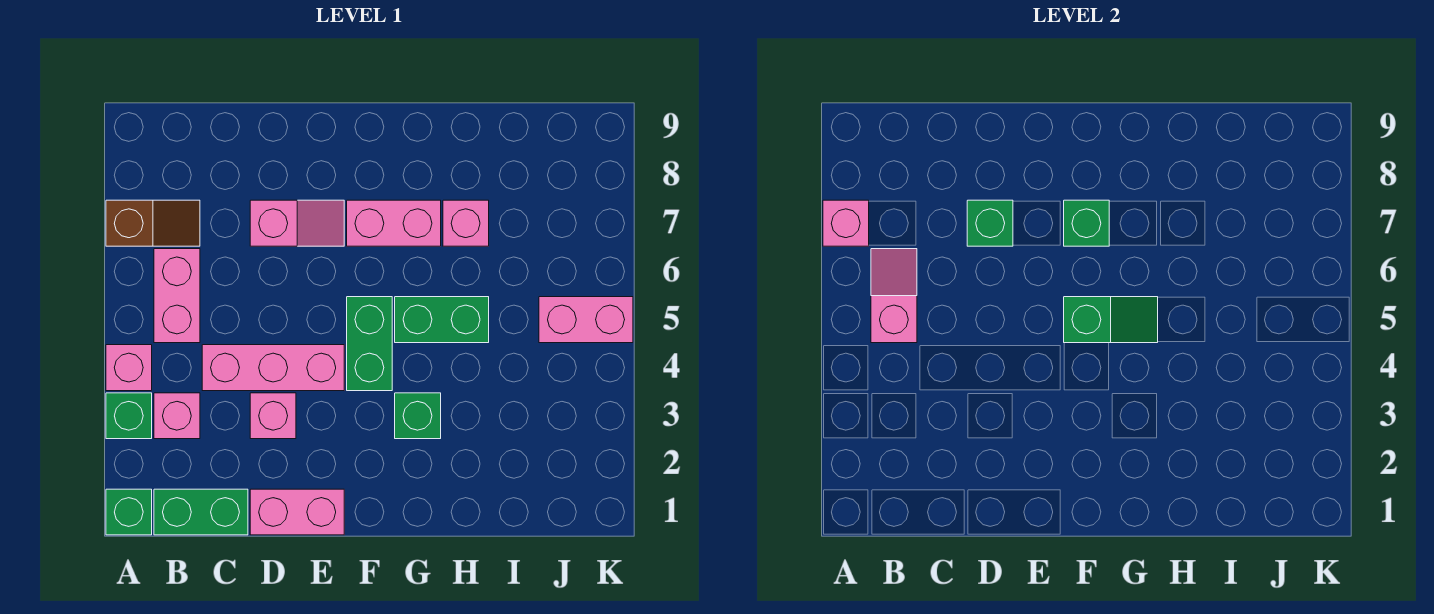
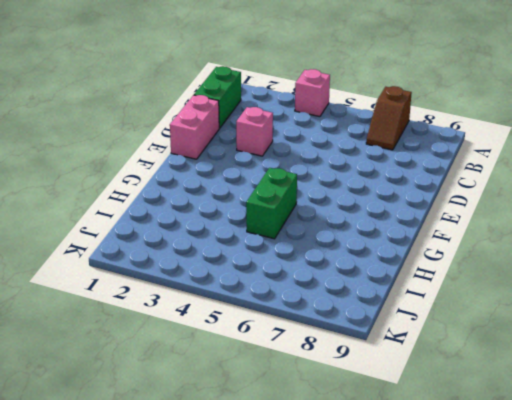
none -> green 1x1 brick [106,489,152,535]
none -> green 1x1 brick [106,393,152,439]
none -> pink 1x1 brick [154,393,200,439]

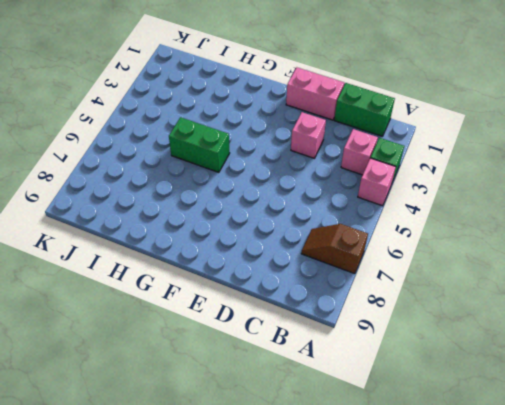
none -> green 1x1 brick [106,489,152,535]
none -> pink 1x2 brick [154,249,200,343]
none -> pink 1x3 brick [202,345,344,391]

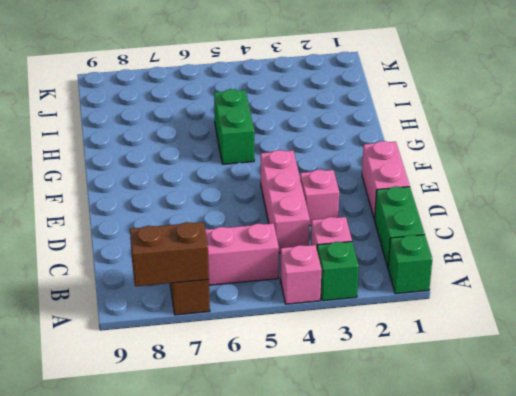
brown 1x2 brick [130,222,209,286] -> pink 1x1 brick [823,200,869,246]
none -> pink 1x2 slope [250,200,344,246]
none -> green 1x2 brick [347,297,392,391]
none -> pink 1x2 brick [347,200,441,246]

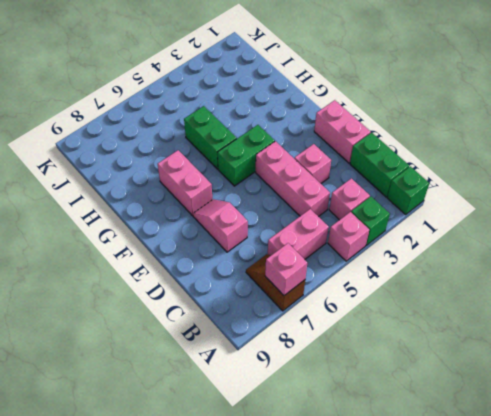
none -> green 1x1 brick [395,393,441,439]
none -> pink 1x1 brick [443,200,489,246]
none -> pink 1x2 brick [539,297,633,343]

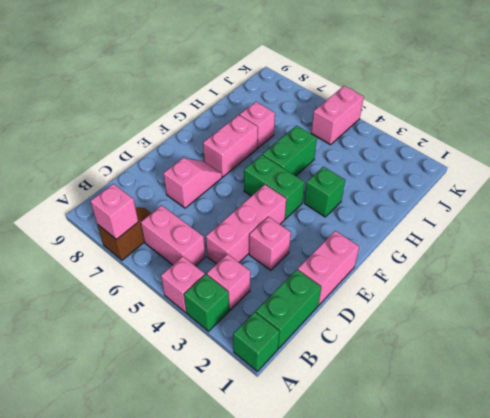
none -> pink 1x2 slope [871,249,917,343]
none -> green 1x1 brick [967,200,1013,246]
none -> green 1x2 slope [1064,297,1158,343]

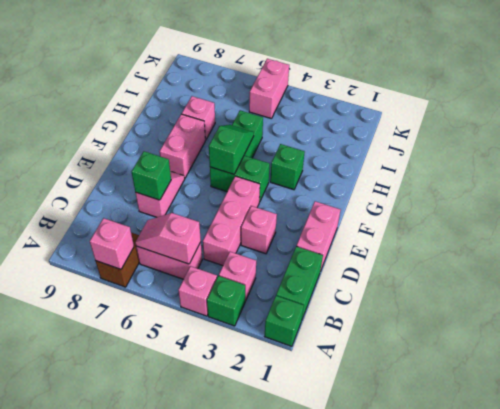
none -> green 1x1 brick [1064,200,1109,246]

